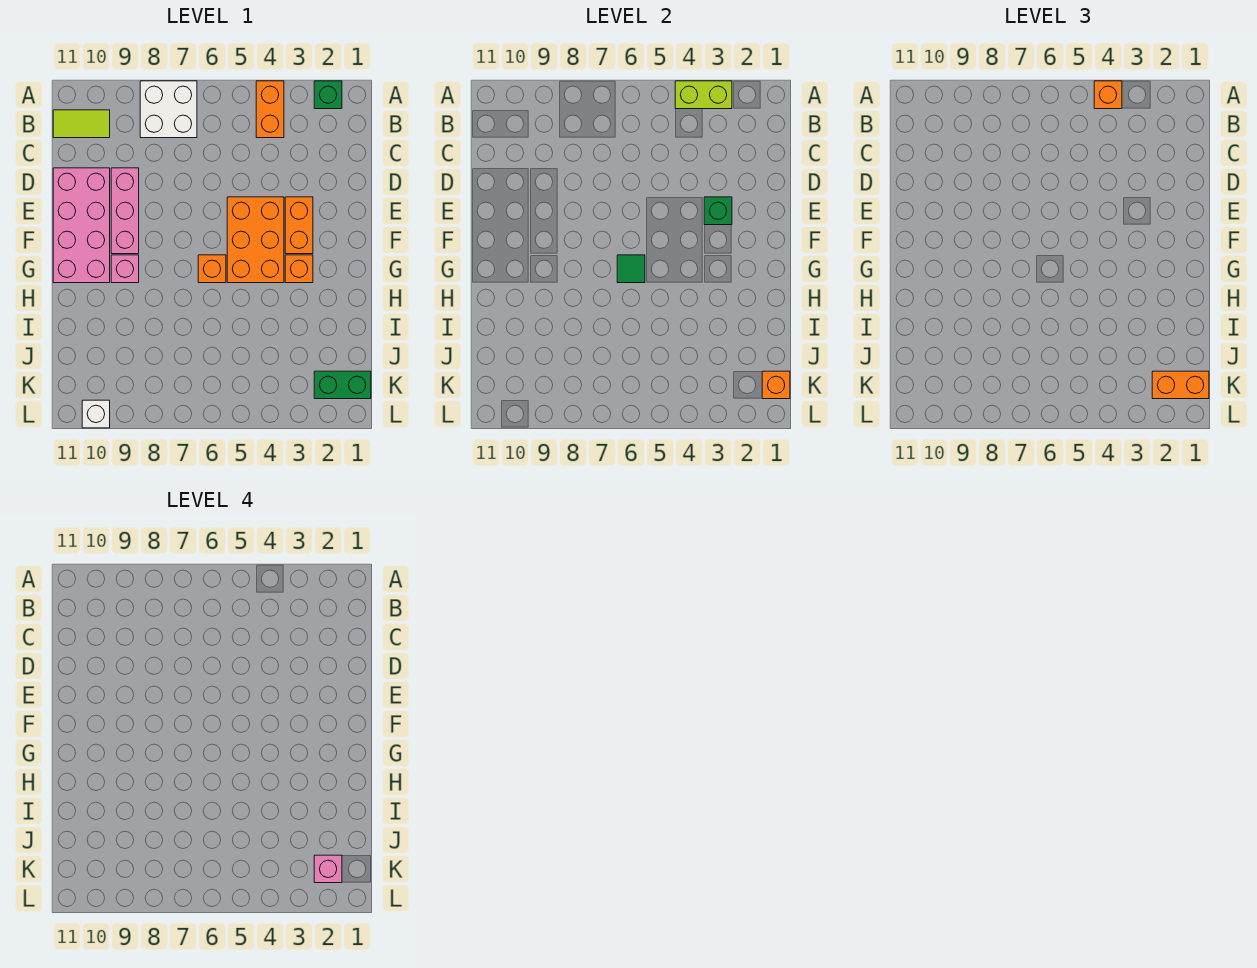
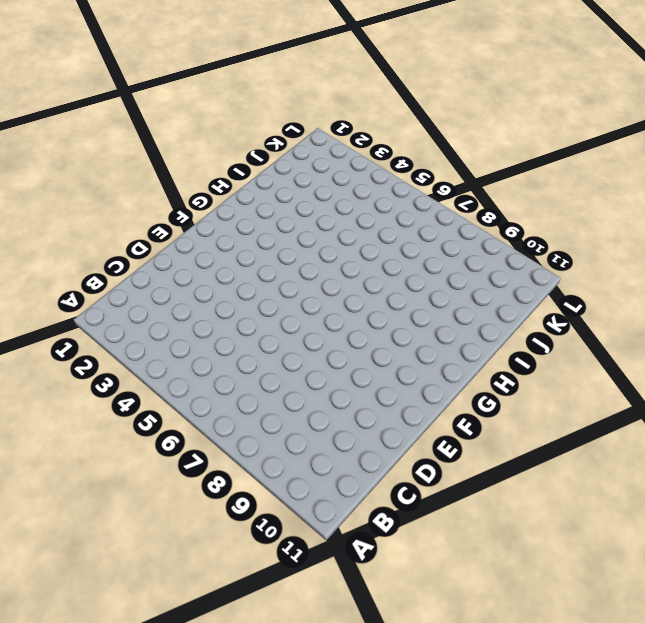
none -> green 1x1 brick [314,81,342,109]
none -> orange 1x2 brick [256,81,284,138]
none -> white 2x2 brick [140,81,197,138]

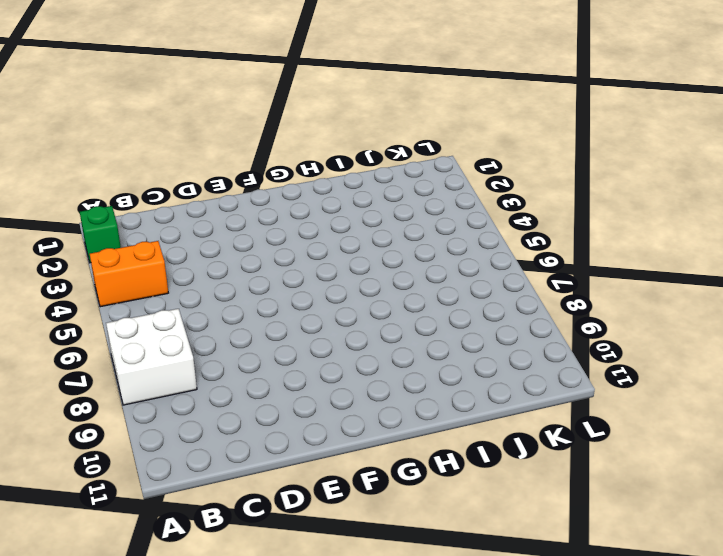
none -> lime 1x2 tile [53,110,110,138]
none -> pink 1x3 brick [111,168,139,254]
none -> pink 2x4 brick [53,168,110,283]

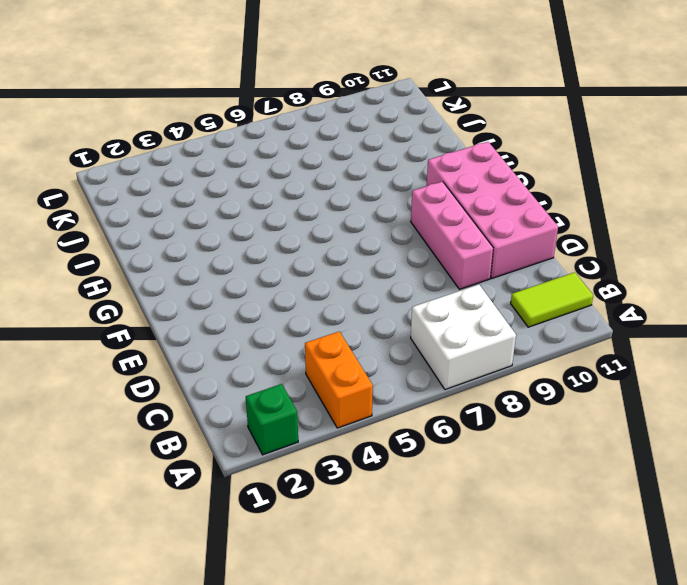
none -> orange 1x2 brick [285,197,313,254]
none -> orange 2x3 brick [227,197,284,283]
none -> orange 1x1 brick [285,255,313,283]

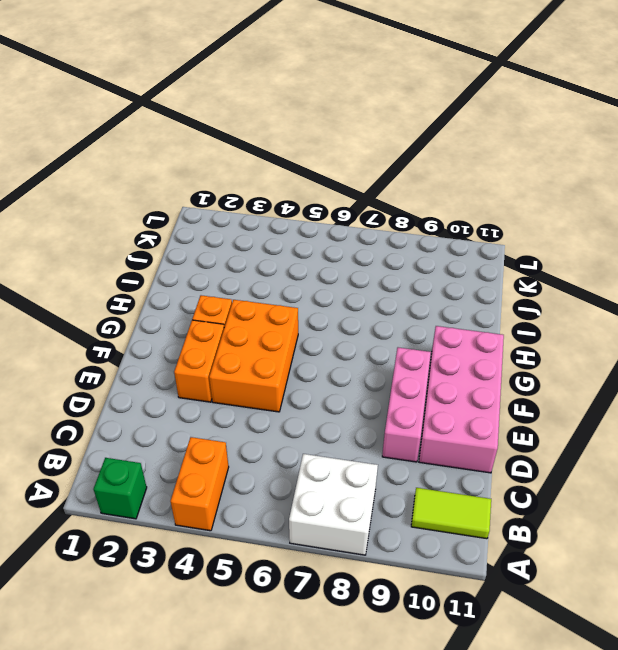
none -> orange 1x1 brick [198,255,226,283]
none -> pink 1x1 brick [111,255,139,283]
none -> green 1x2 brick [314,371,371,399]

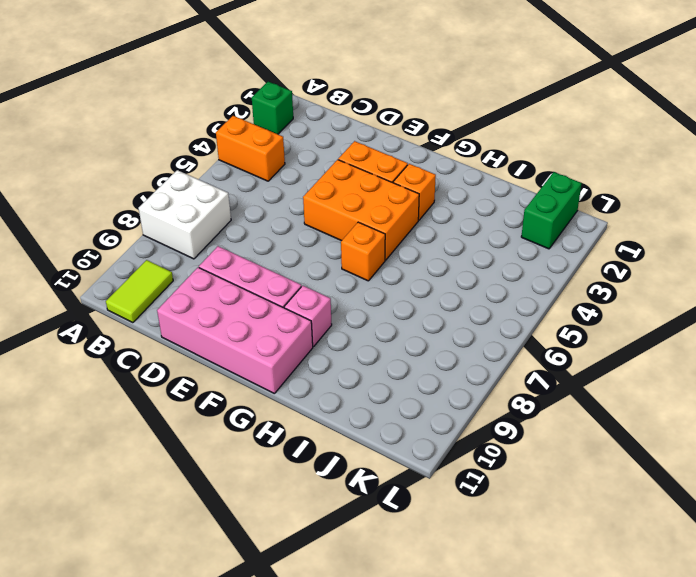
none -> white 1x1 brick [82,400,110,428]
none -> lime 1x2 brick [675,81,732,109]
none -> green 1x1 brick [704,197,732,225]

